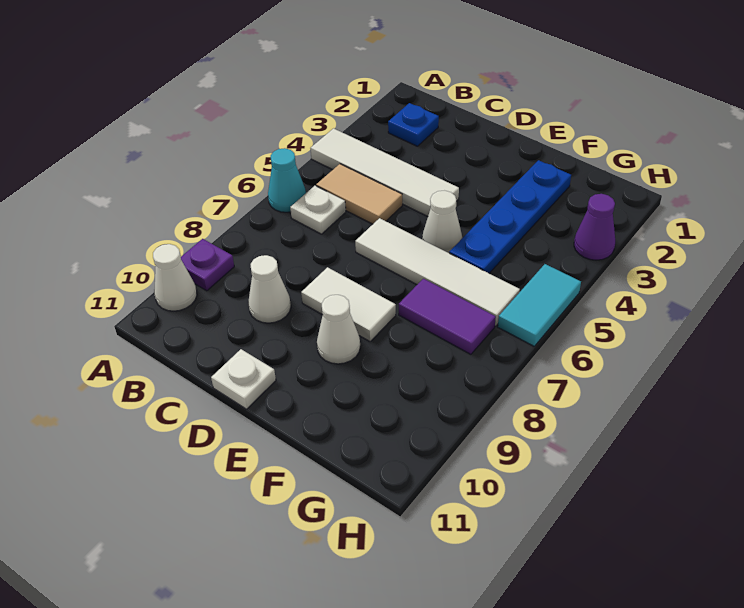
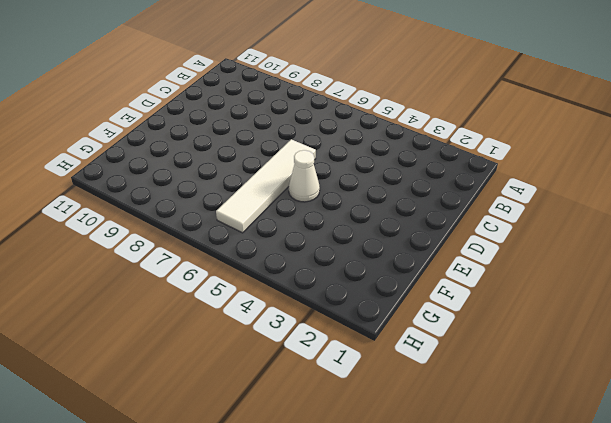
none -> white 1x4 tile [310,128,459,216]
none -> cyan 1x1 cone [268,148,306,212]
none -> purple 1x1 plate [181,239,234,291]

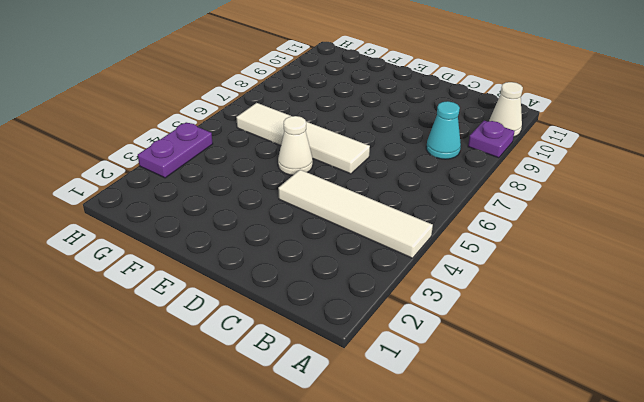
cyan 1x1 cone [426,101,461,159] -> cyan 1x1 cone moved to [268,148,306,212]
purple 1x2 plate [138,122,213,178] -> purple 1x1 cone [574,194,615,260]
none -> blue 1x1 plate [388,103,439,146]
none -> tan 1x2 tile [316,164,402,224]
none -> white 1x1 plate [290,186,346,234]

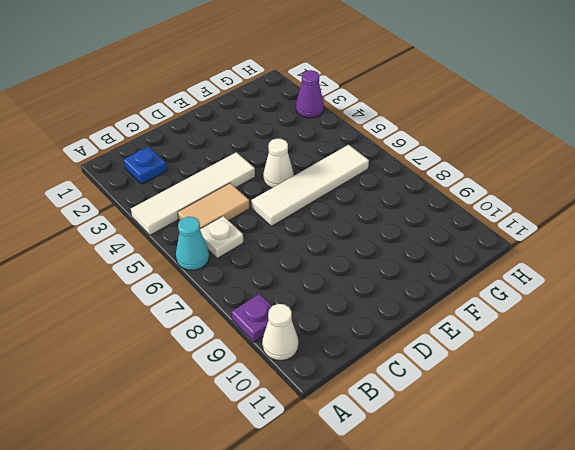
none -> white 1x1 cone [248,255,291,323]
none -> white 1x2 tile [301,267,396,341]
none -> white 1x1 plate [211,349,276,409]

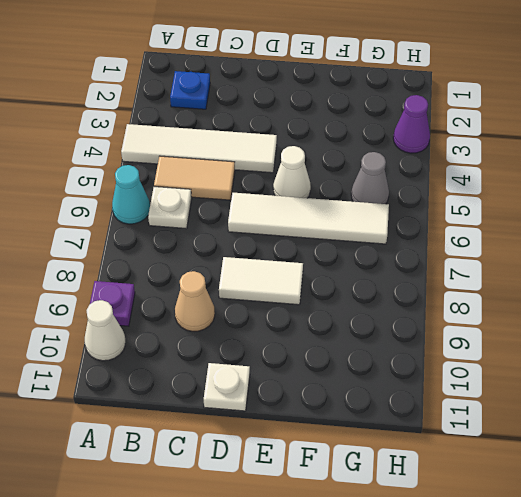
tan 1x1 cone [175,271,215,331] -> white 1x1 cone [248,255,291,323]
grey 1x1 cone [351,152,389,204] -> none
none -> white 1x1 cone [317,295,360,364]
none -> blue 1x4 plate [449,160,571,273]
none -> purple 1x2 tile [399,279,496,354]

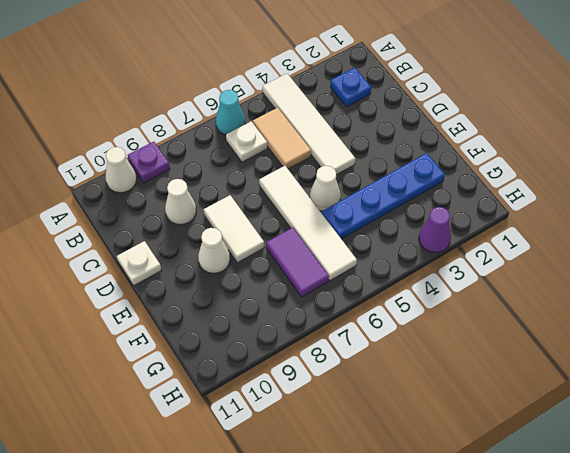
none -> cyan 1x2 tile [498,264,581,346]

